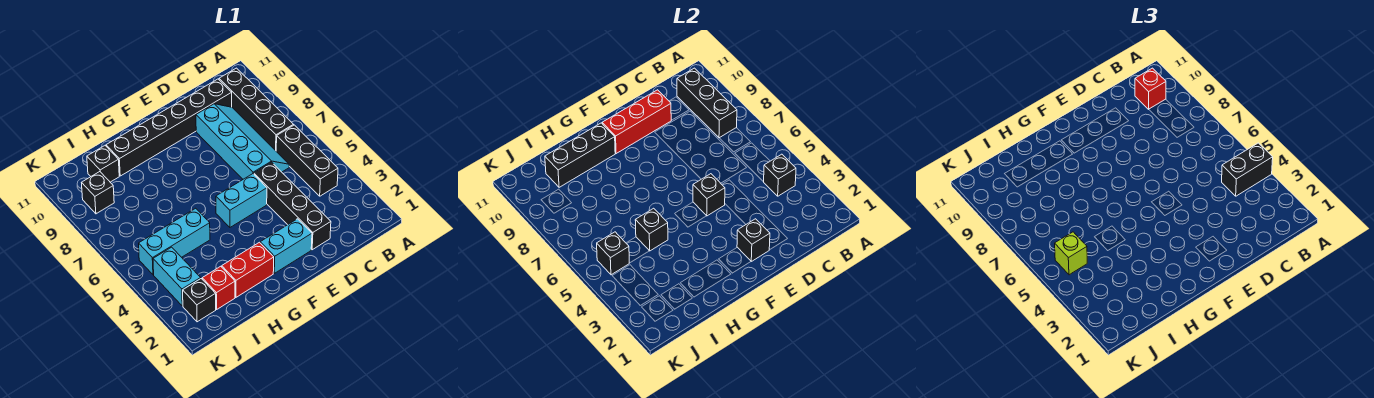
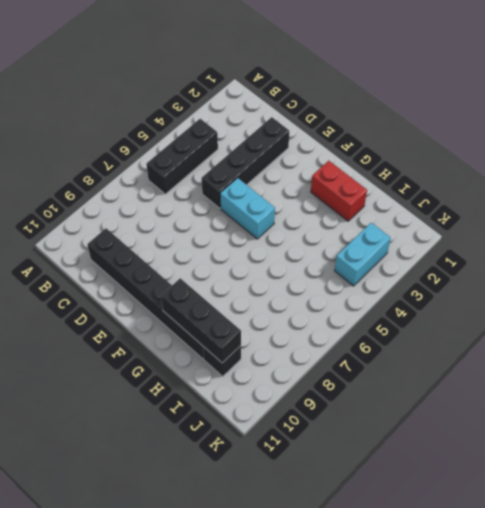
none -> black 1x4 brick [219,68,293,151]
none -> cyan 2x4 slope [196,104,289,179]
none -> cyan 1x2 brick [260,219,312,273]

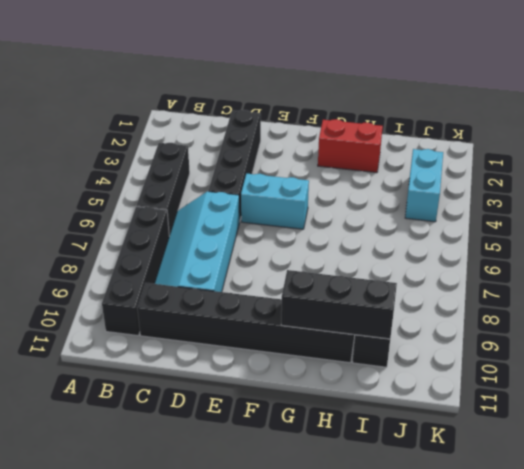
none -> cyan 1x2 brick [260,219,312,273]
none -> cyan 1x3 brick [139,208,210,275]
none -> red 1x1 brick [202,266,235,309]

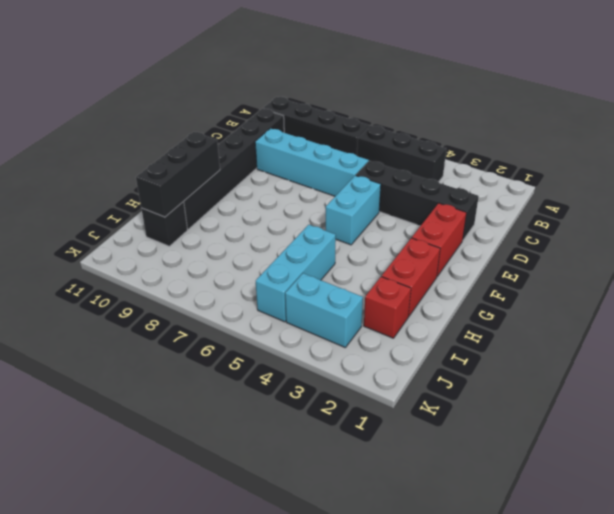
red 1x2 brick [412,203,466,276] -> cyan 1x2 brick [260,219,312,273]
none -> black 1x1 brick [183,279,216,322]
none -> black 1x1 brick [82,172,114,214]
none -> black 1x1 brick [764,154,796,196]

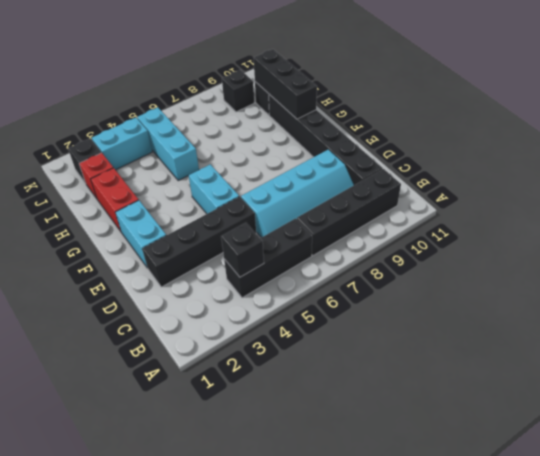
none -> black 1x3 brick [677,68,737,138]
none -> red 1x3 brick [602,90,671,154]
none -> black 1x1 brick [737,219,770,261]

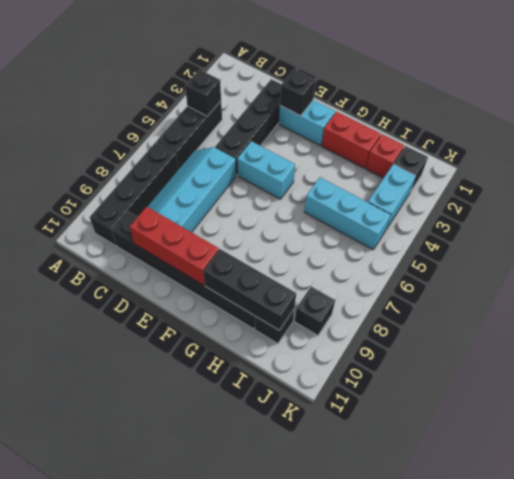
none -> black 1x3 brick [677,68,737,138]
none -> black 1x1 brick [693,174,725,216]
none -> black 1x1 brick [635,208,668,251]

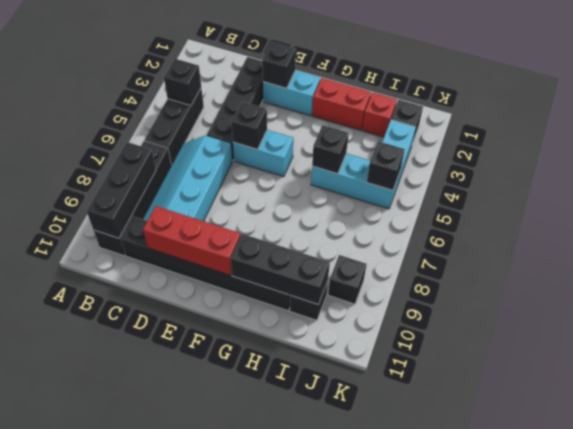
none -> black 1x2 brick [1222,143,1273,196]
none -> red 1x1 brick [1135,68,1166,109]
none -> lime 1x1 brick [1055,232,1087,275]

